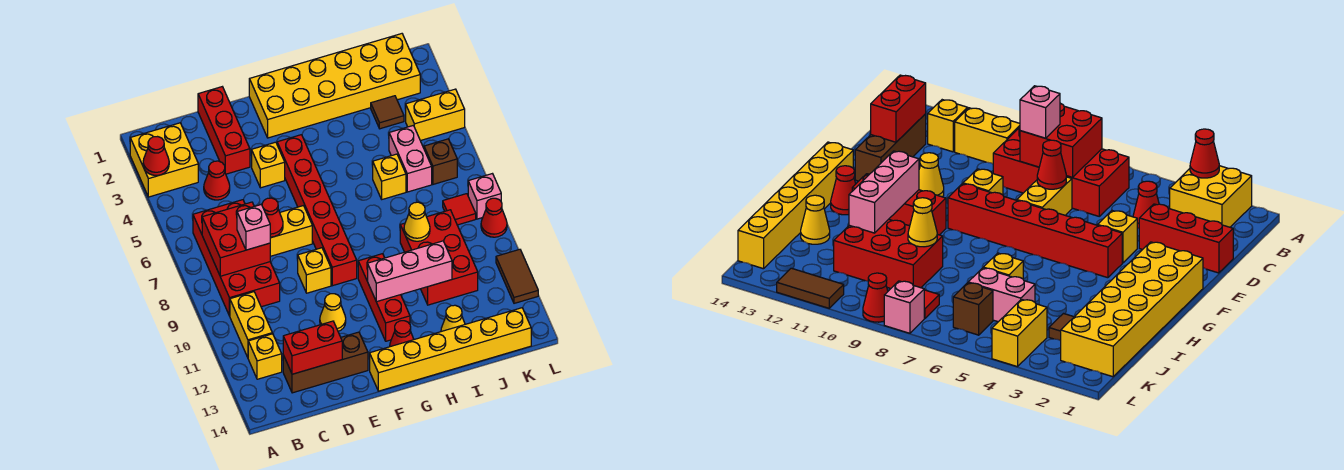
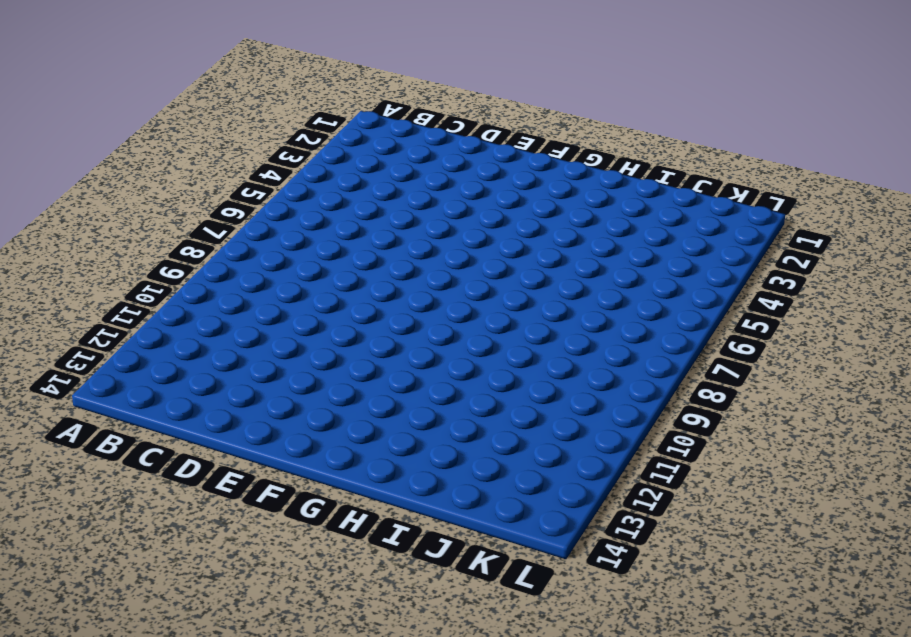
none -> yellow 2x2 brick [130,123,198,197]
none -> red 2x4 brick [193,200,280,316]
none -> yellow 1x2 brick [230,292,272,357]
none -> yellow 1x1 brick [248,334,282,379]

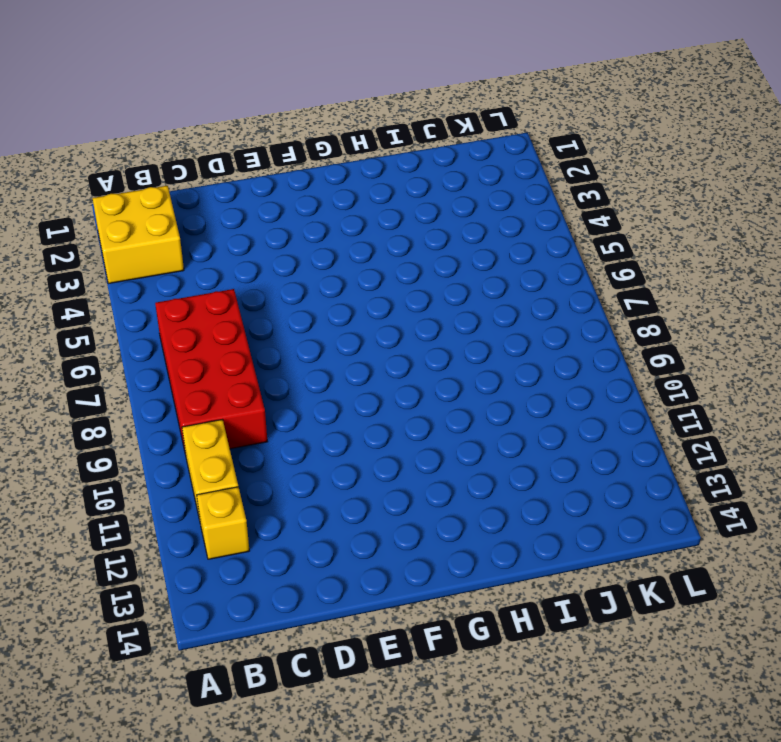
none -> red 1x1 cone [204,161,230,200]
none -> brown 1x3 brick [283,332,368,393]
none -> red 1x3 brick [198,87,250,174]
none -> yellow 1x2 brick [270,206,312,256]

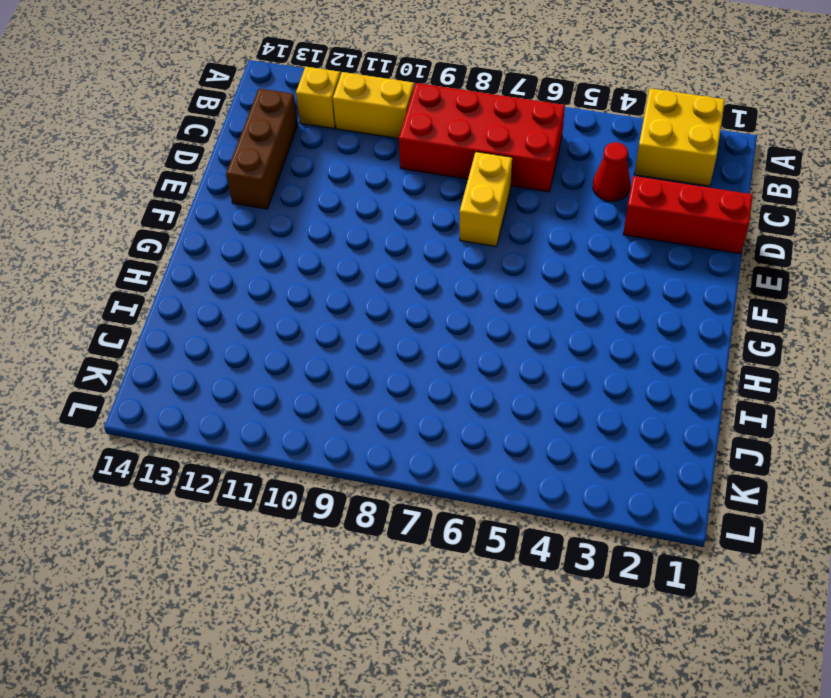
none -> yellow 1x1 brick [252,142,285,188]
none -> yellow 1x1 brick [298,248,331,293]
none -> yellow 1x1 cone [320,294,346,331]
none -> yellow 2x6 brick [249,34,420,138]

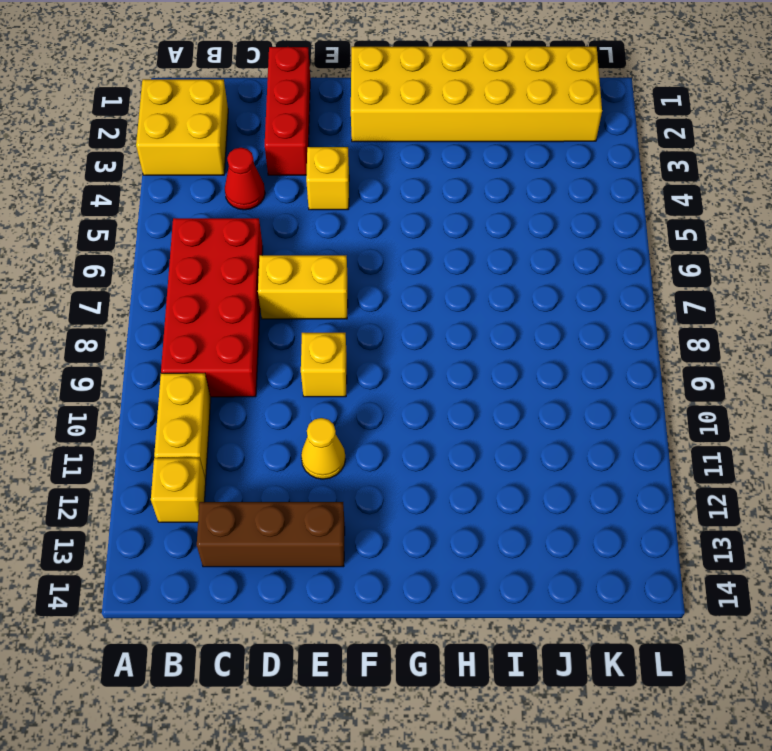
none -> red 1x6 brick [277,135,357,286]
none -> yellow 1x6 brick [370,308,531,391]
none -> red 1x3 brick [358,254,410,341]
none -> red 1x1 cone [390,321,414,347]

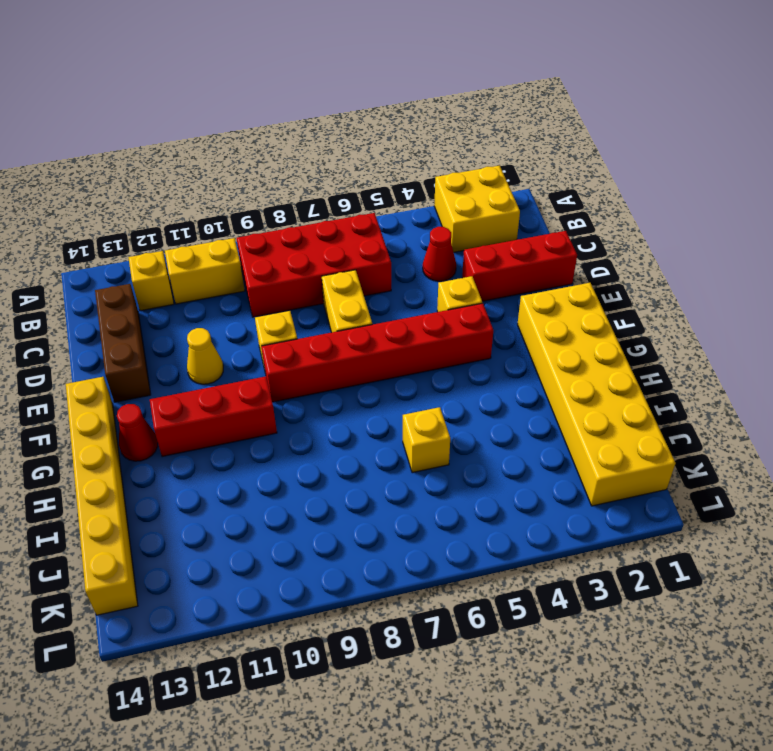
none -> red 2x3 brick [400,210,478,305]
none -> yellow 1x1 cone [441,305,465,332]
none -> brown 1x1 tile [371,96,404,129]
none -> pink 1x2 brick [389,126,432,192]

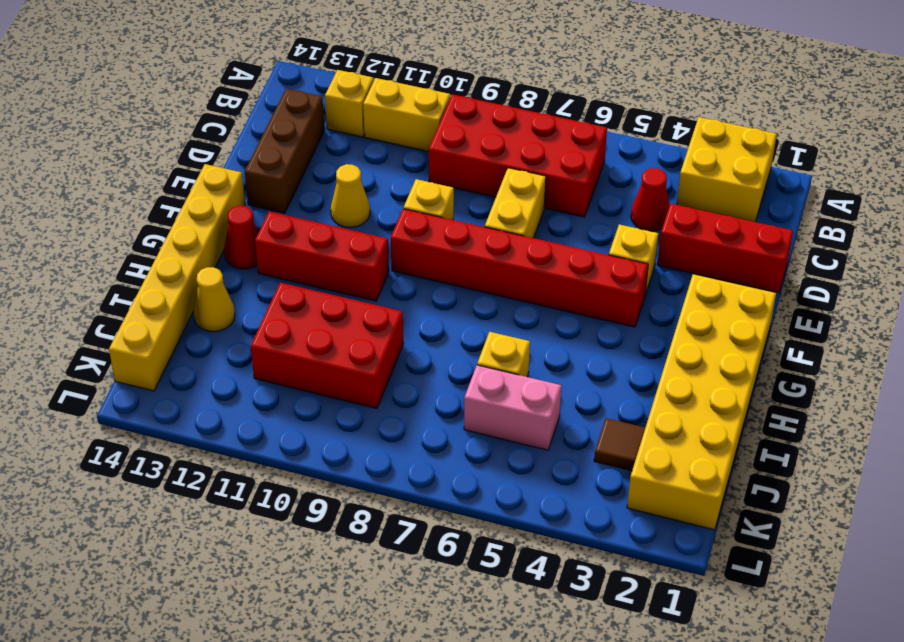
none -> yellow 1x2 brick [406,89,465,141]
none -> brown 1x1 brick [424,139,457,184]
none -> red 1x1 tile [443,194,476,225]
none -> pink 1x1 brick [468,174,501,219]

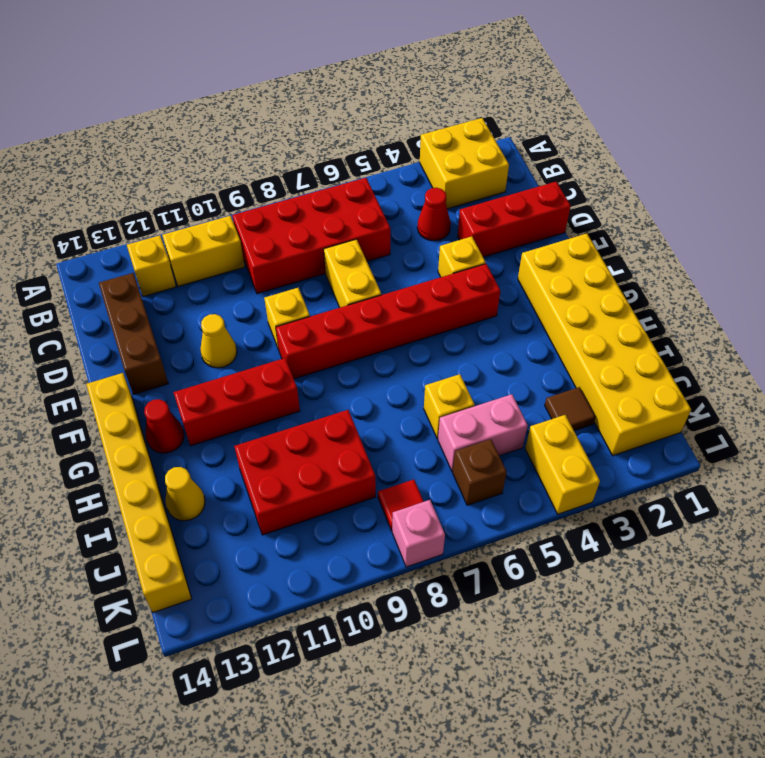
none -> red 1x1 cone [481,198,507,237]
none -> brown 1x2 tile [496,249,538,303]
none -> red 1x1 cone [143,137,169,176]
none -> red 2x2 brick [202,202,270,276]

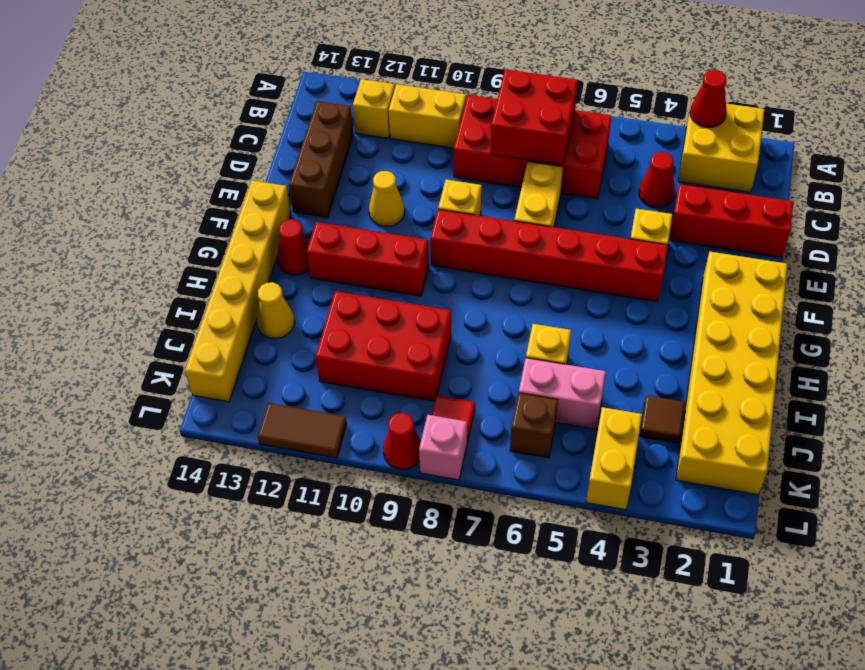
none -> red 1x2 brick [283,321,342,374]
none -> red 1x1 cone [262,198,283,237]
none -> pink 1x3 brick [368,241,452,302]
none -> yellow 1x1 cone [404,202,430,241]

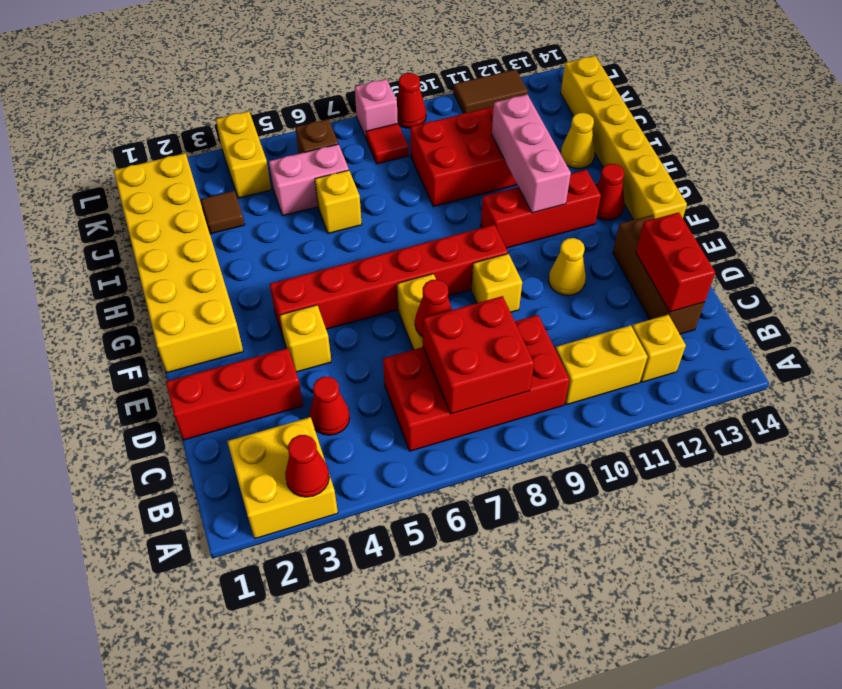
none -> yellow 1x1 cone [404,202,430,241]
none -> pink 1x1 brick [237,205,270,250]

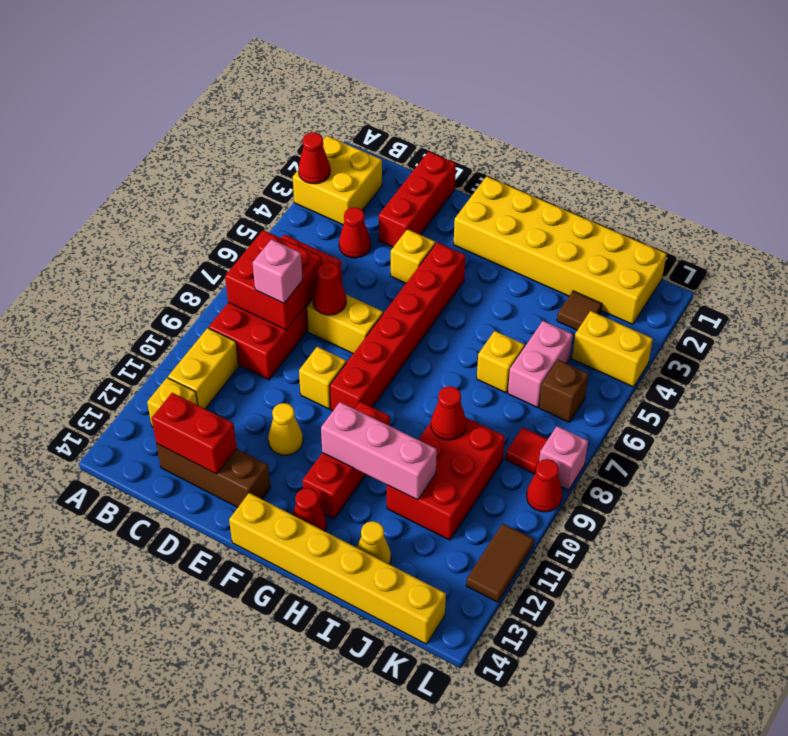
red 1x1 cone [431,386,466,440] -> yellow 1x1 cone [404,202,430,241]

